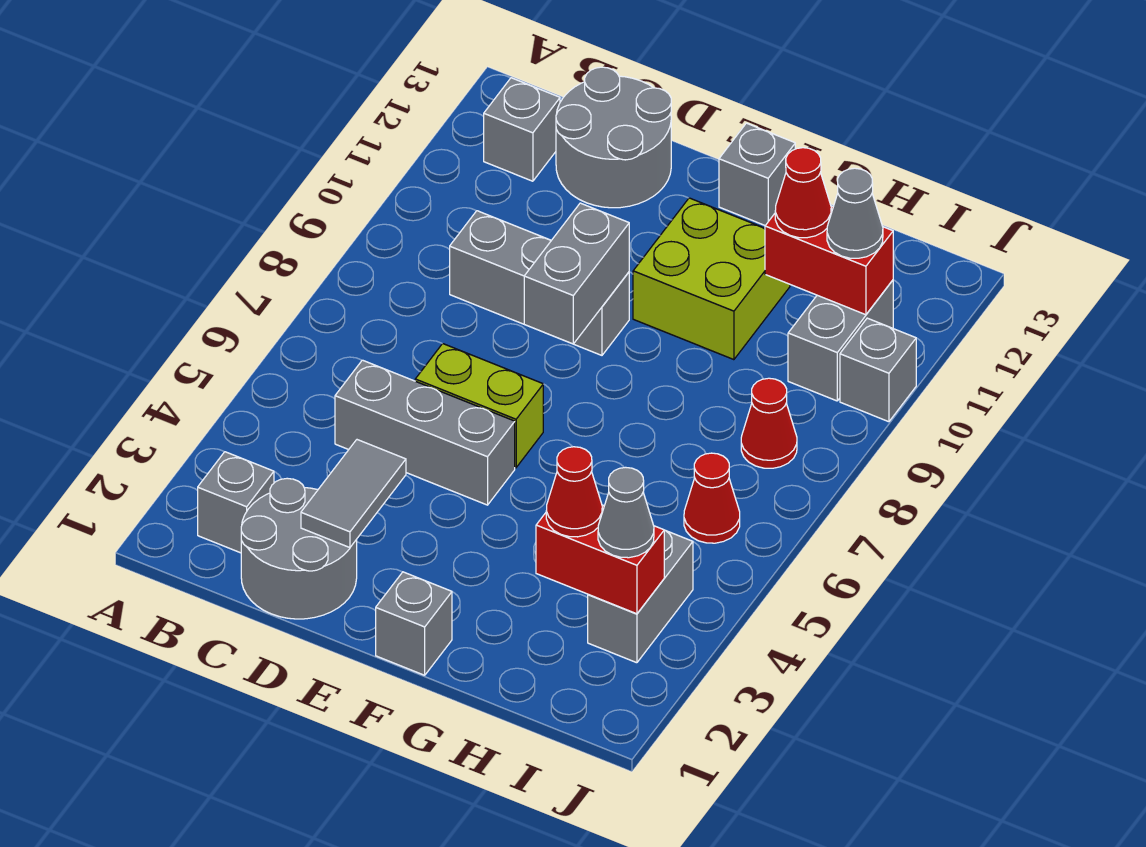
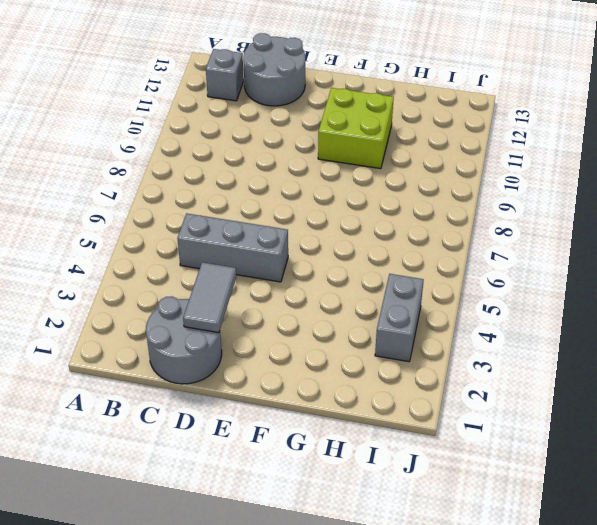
none -> grey 1x1 brick [198,452,274,553]
none -> grey 1x3 brick [450,211,629,355]
none -> lime 1x2 brick [415,344,543,468]

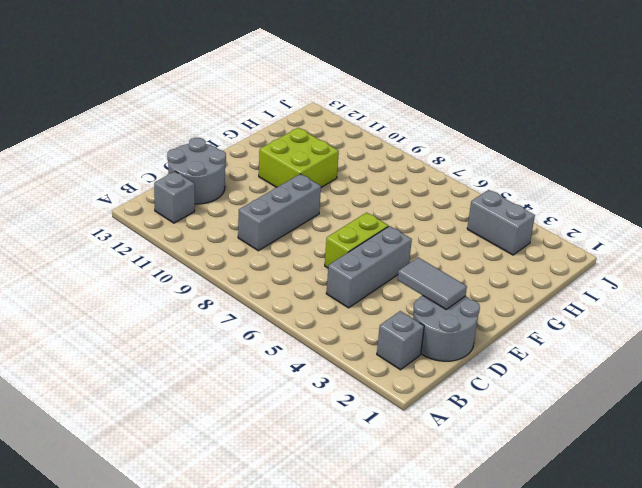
none -> grey 1x1 brick [376,572,452,675]
none -> grey 1x1 brick [719,123,795,225]
none -> red 1x1 cone [684,453,740,543]

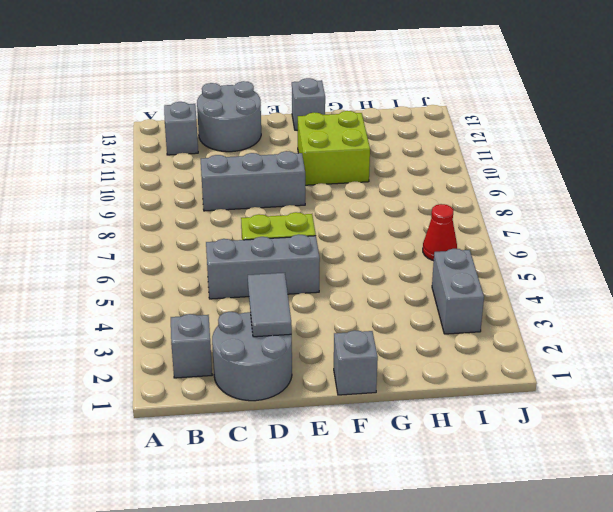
none -> red 1x1 cone [741,378,797,468]
none -> grey 1x2 brick [788,280,893,401]
none -> grey 1x1 brick [840,318,916,422]

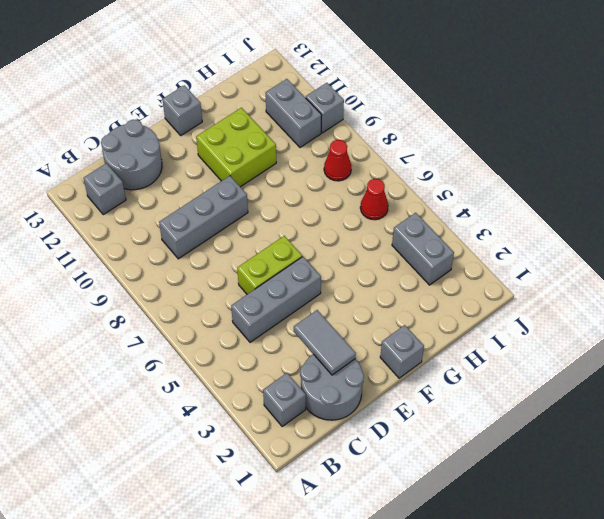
none -> grey 1x2 brick [524,203,629,344]
none -> red 1x2 brick [536,505,664,614]
none -> red 1x2 brick [765,206,893,315]

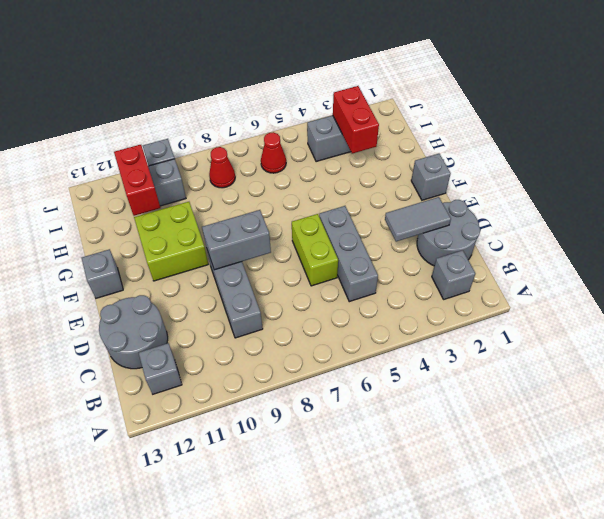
none -> red 1x1 cone [546,447,602,537]
none -> red 1x1 cone [775,148,831,238]
none -> grey 1x1 cone [598,467,654,558]

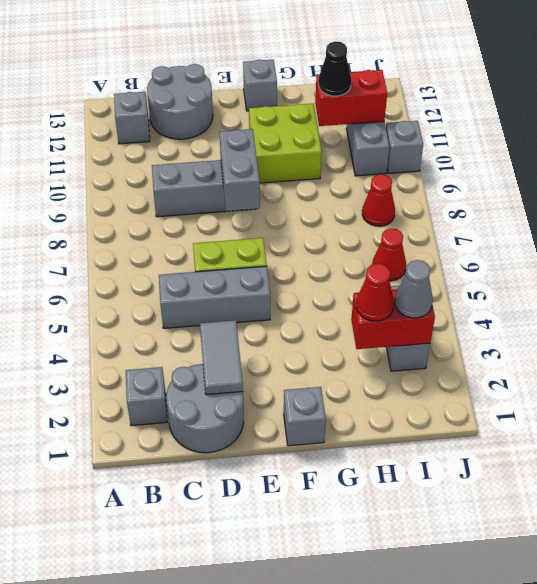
black 1x1 cone [318,41,351,96] -> red 1x1 cone [775,148,831,238]
none -> grey 1x1 cone [827,168,883,258]

